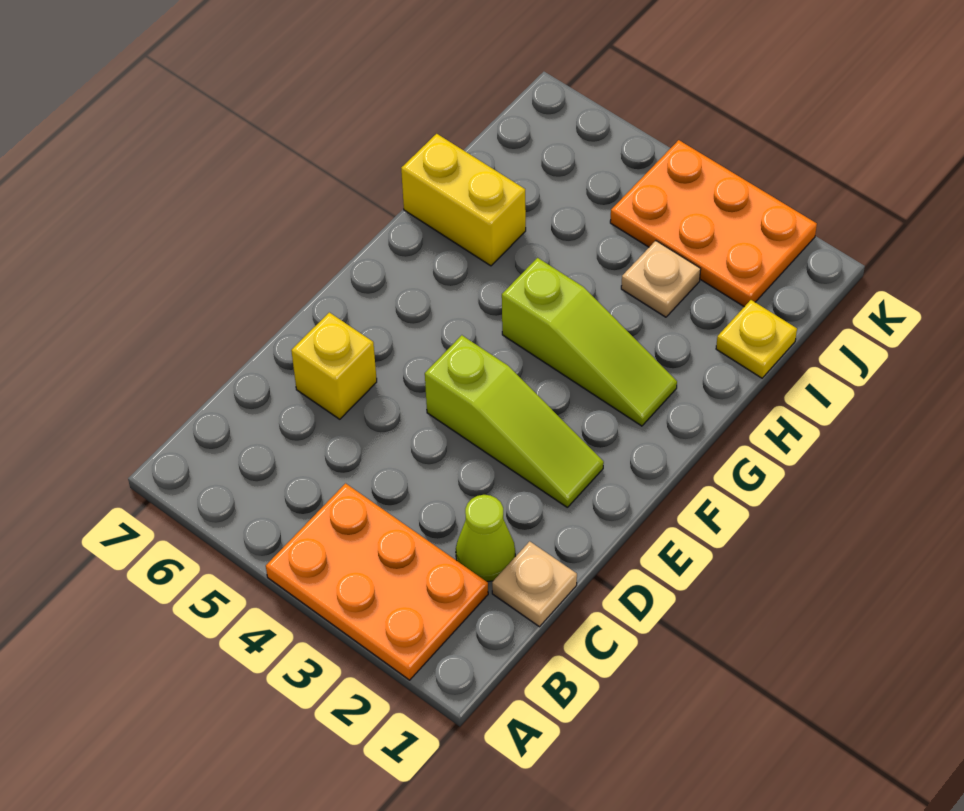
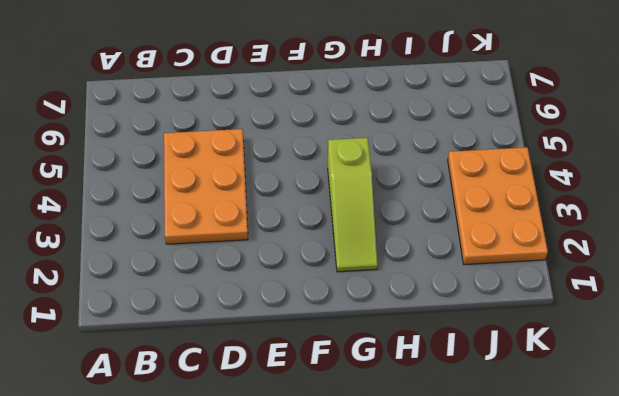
orange 2x3 plate [164,129,248,244] -> orange 2x3 plate moved to [266,483,488,680]
none -> tan 1x1 plate [492,541,577,627]
none -> lime 1x1 cone [456,495,515,582]

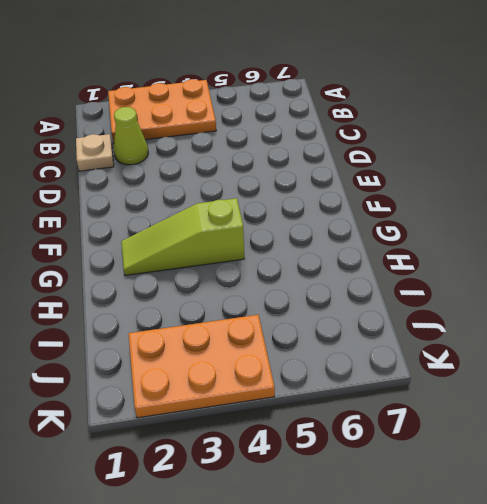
none -> yellow 1x1 brick [291,312,377,419]
none -> lime 1x3 slope [425,335,604,507]

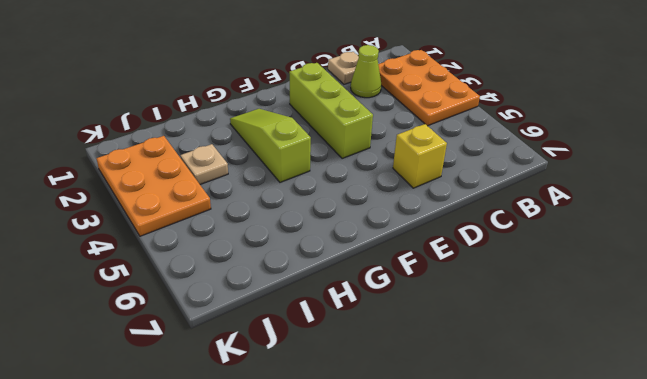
lime 1x3 brick [289,63,373,159] -> lime 1x3 slope [425,335,604,507]
none -> yellow 1x2 brick [401,134,526,266]
none -> yellow 1x1 plate [716,300,797,378]

